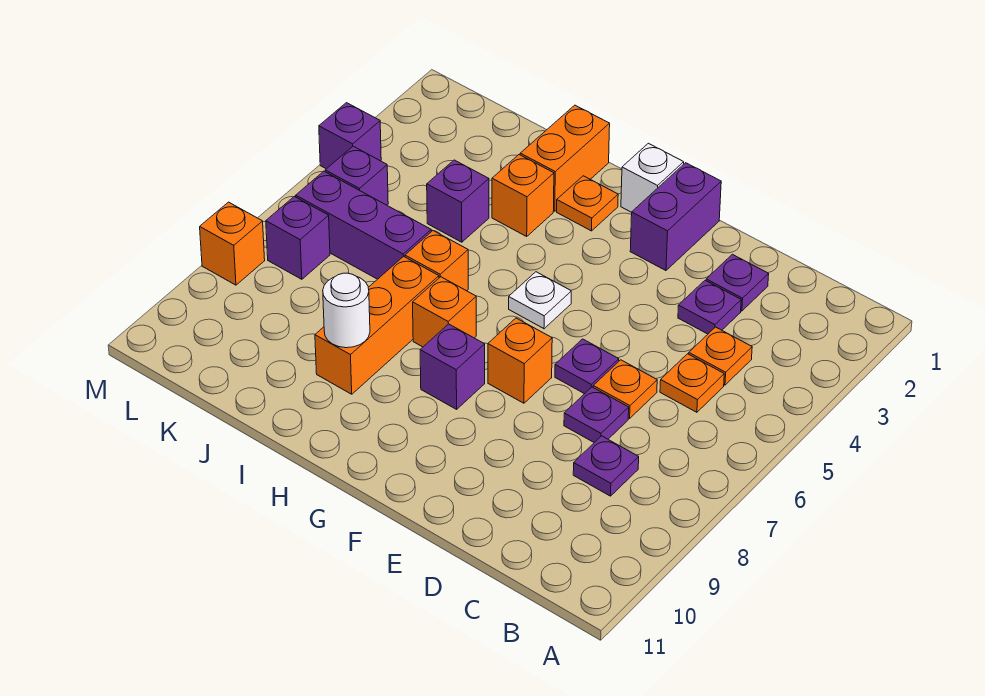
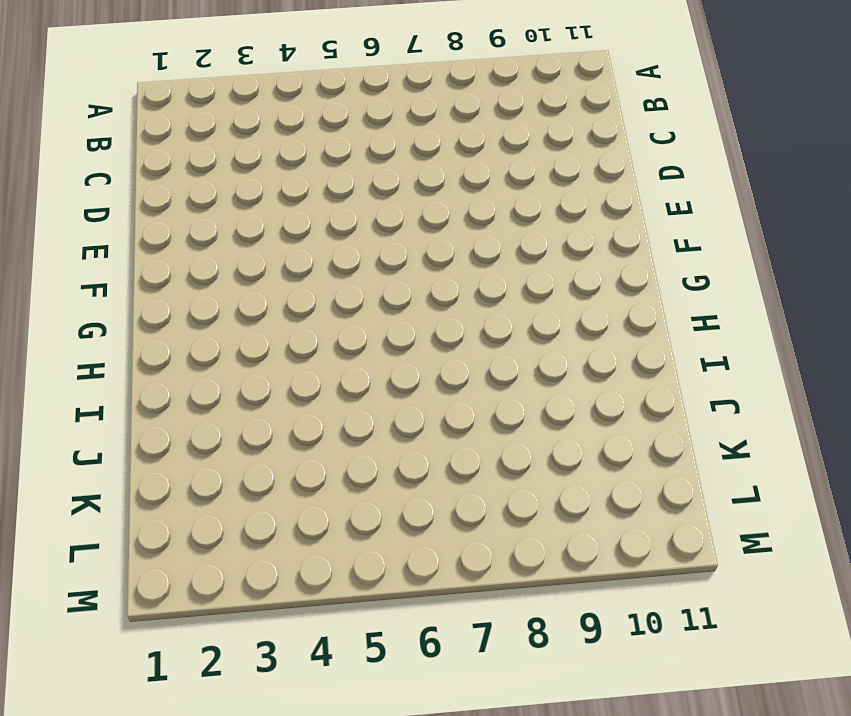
none -> orange 1x1 plate [689,327,752,385]
none -> orange 1x1 plate [660,354,724,412]
none -> purple 1x1 plate [573,436,639,496]

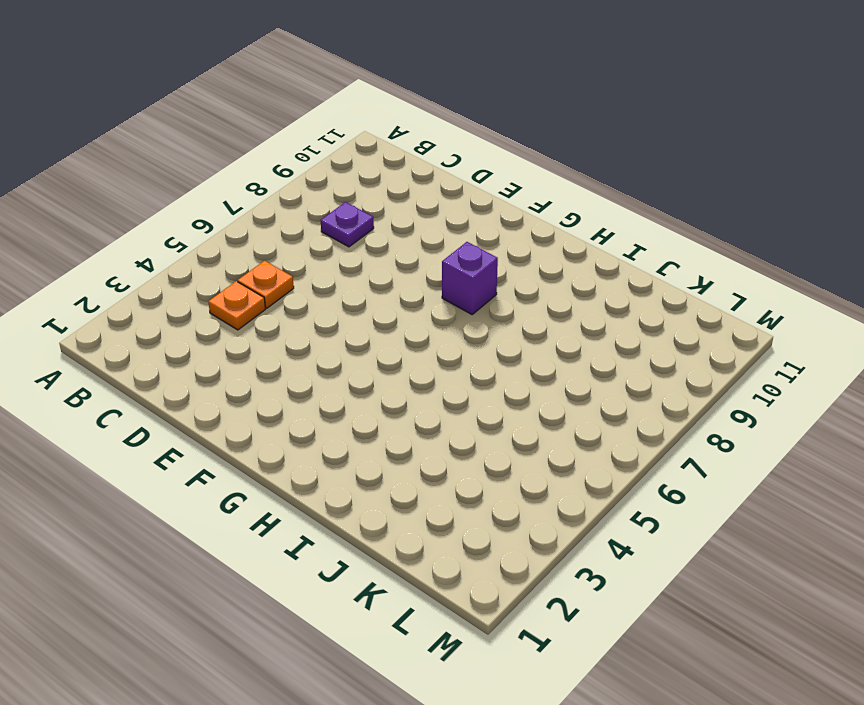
none -> purple 1x1 plate [706,254,769,311]
none -> purple 1x1 plate [678,281,741,334]
none -> orange 1x1 plate [593,360,657,418]

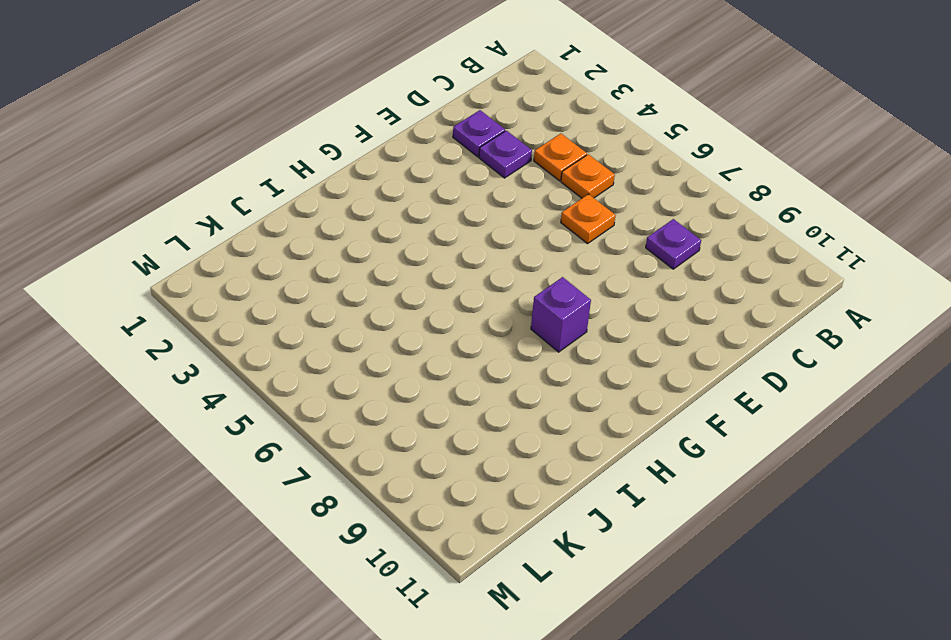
none -> purple 1x1 plate [564,387,629,443]
none -> purple 1x1 plate [555,339,619,394]
none -> purple 1x2 brick [630,163,721,271]

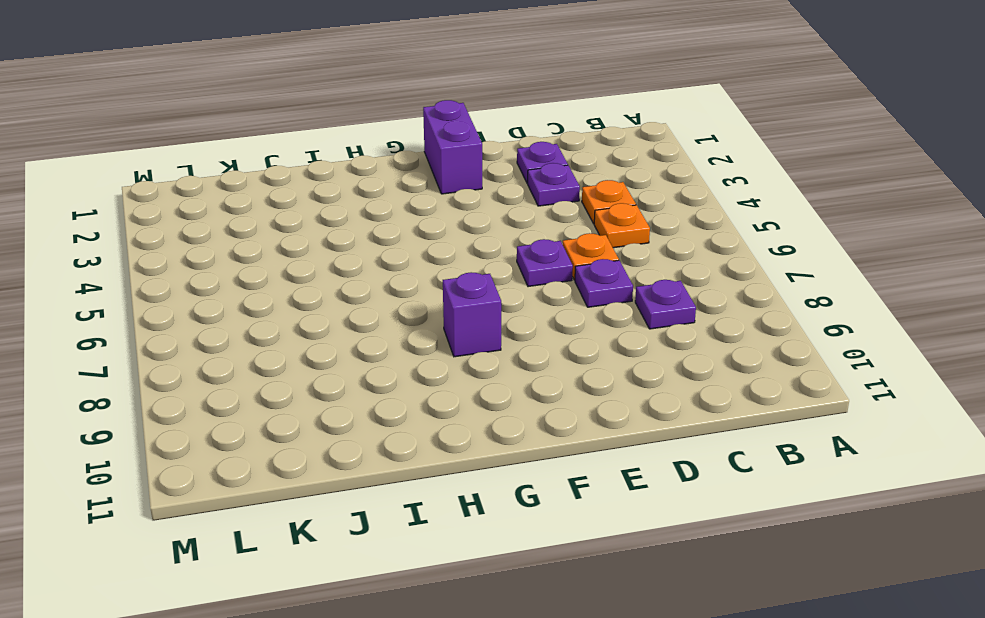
none -> orange 1x1 brick [488,318,552,403]
none -> white 1x1 brick [621,143,684,212]
none -> white 1x1 plate [509,272,571,329]

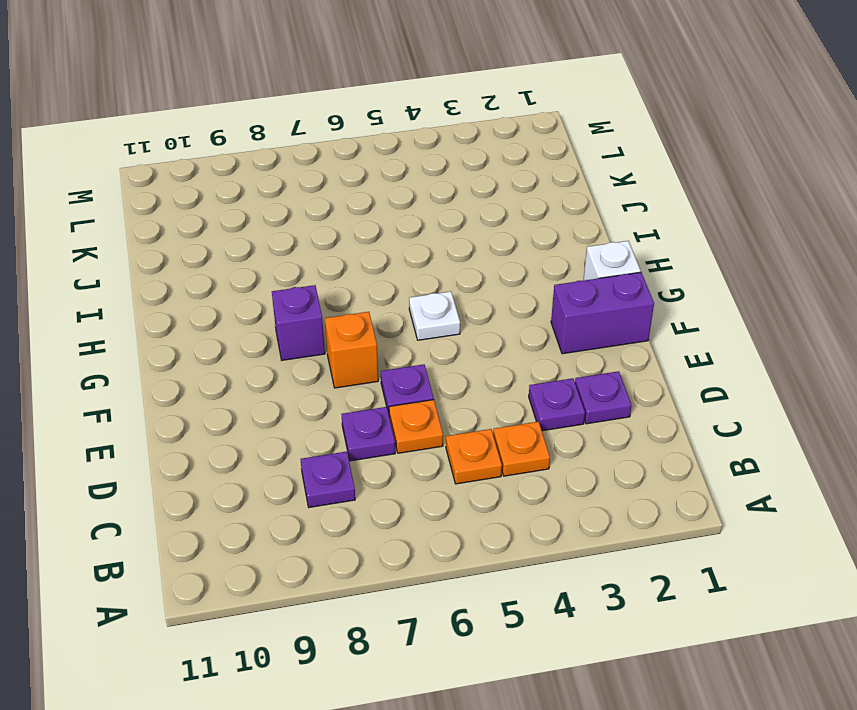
none -> orange 1x1 plate [557,176,618,231]
none -> orange 1x1 brick [413,277,476,347]
none -> orange 1x2 brick [520,105,610,211]

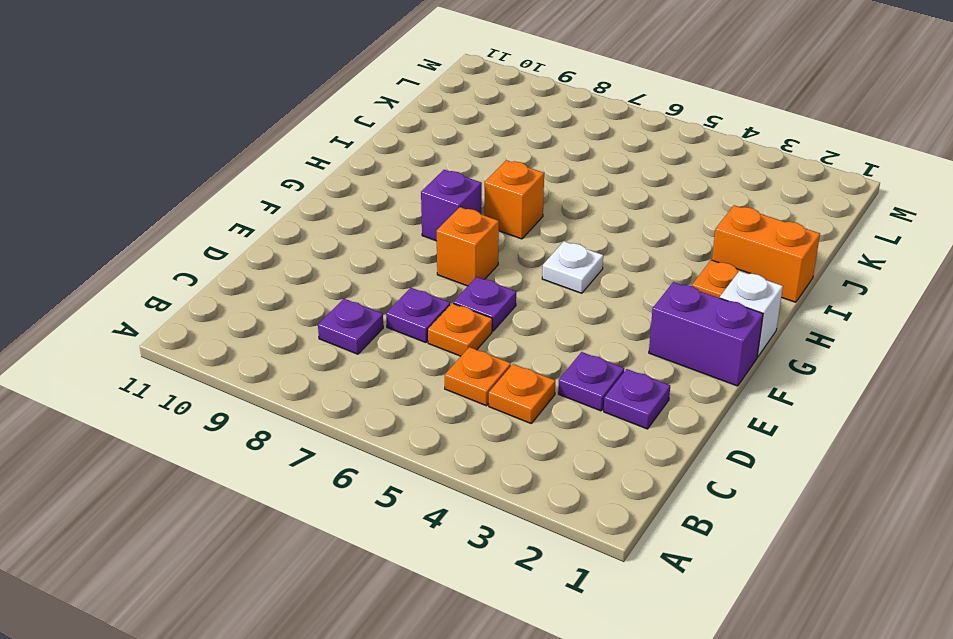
none -> orange 1x1 brick [492,155,554,236]
none -> orange 1x1 brick [405,231,468,291]
none -> orange 1x3 brick [315,256,439,394]

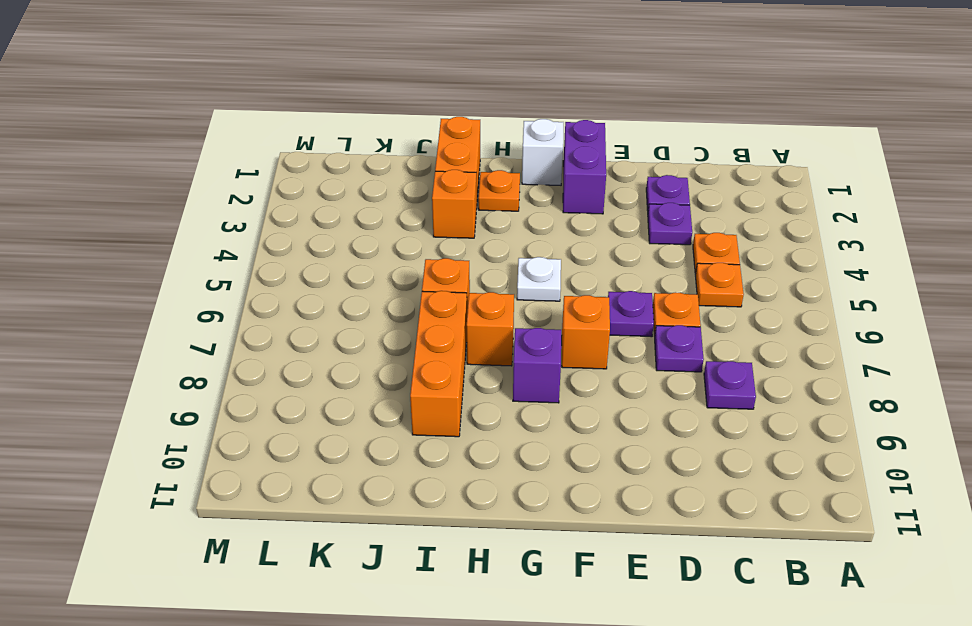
none -> purple 1x1 brick [427,160,489,242]
none -> purple 1x3 brick [296,171,431,279]
none -> purple 1x1 brick [325,146,388,205]

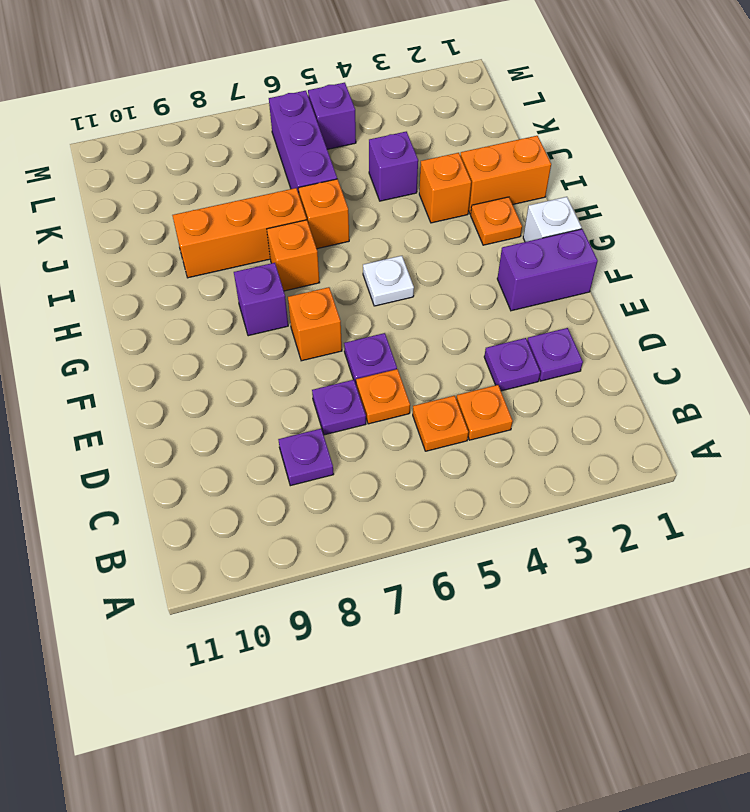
none -> purple 1x1 brick [266,196,330,279]
none -> purple 1x1 brick [319,103,381,169]
none -> orange 1x1 brick [200,202,265,285]

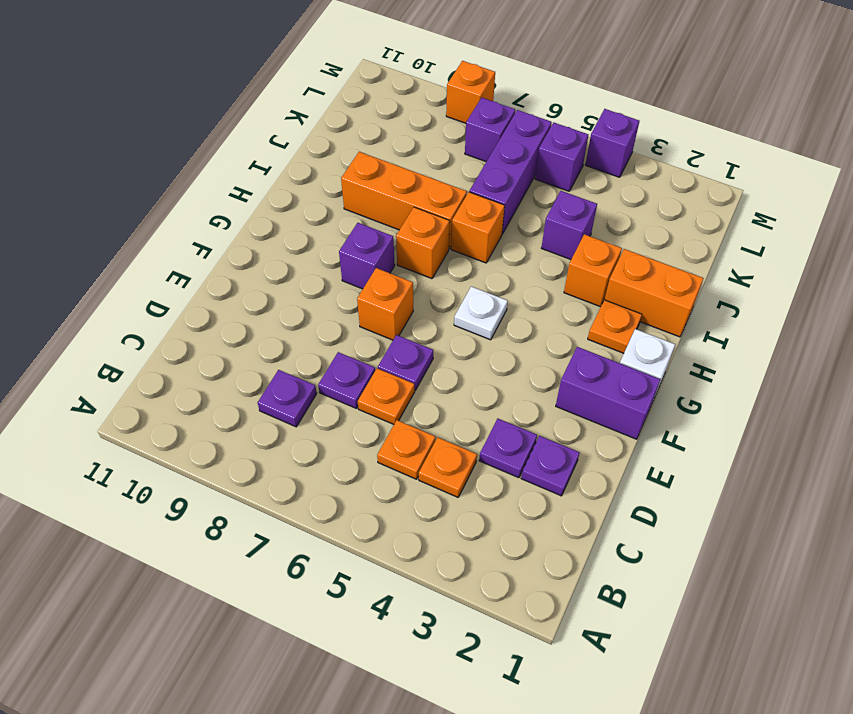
none -> white 1x1 round brick [323,273,370,348]

